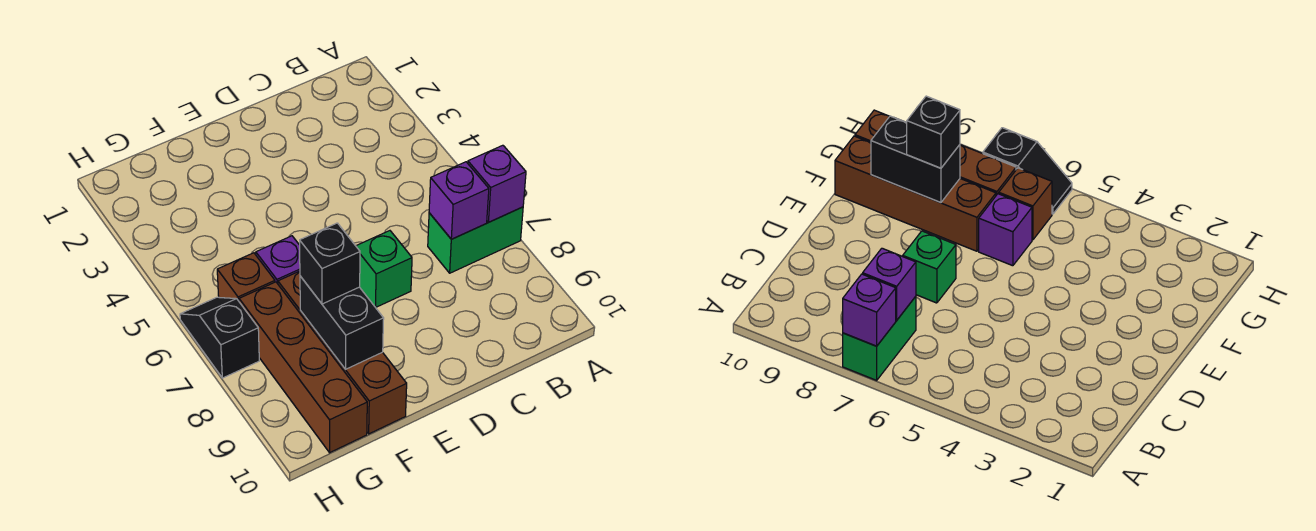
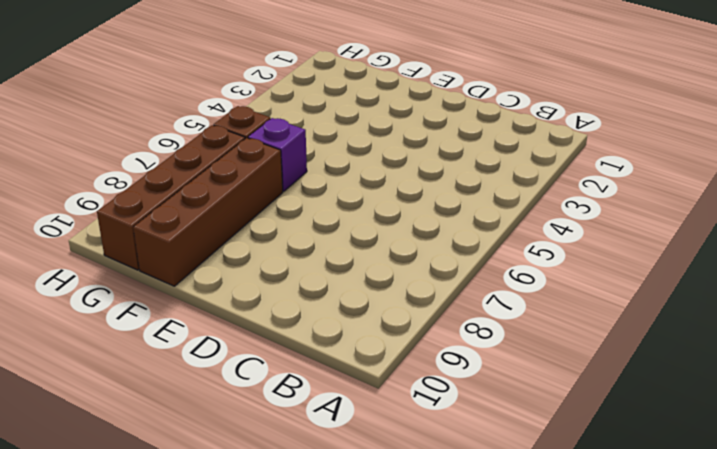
none -> green 1x2 brick [428,207,523,273]
none -> green 1x1 brick [356,231,412,308]

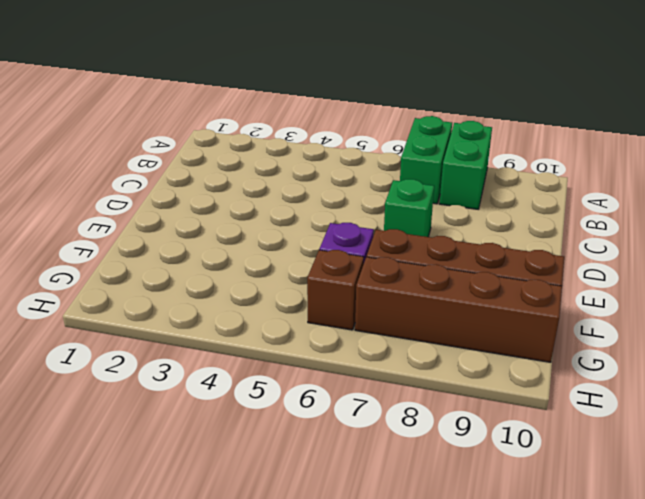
green 1x2 brick [439,121,492,209] -> none
none -> black 1x2 slope [180,297,259,378]
none -> purple 1x1 brick [468,145,526,222]

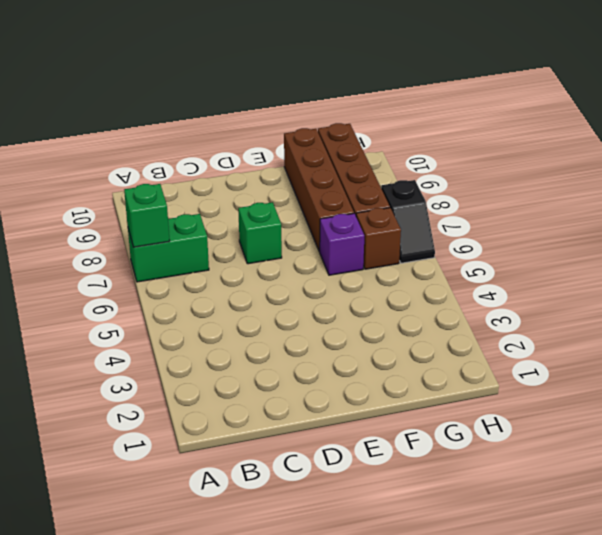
green 1x1 brick [124,184,170,247] -> purple 1x1 brick [468,145,526,222]
none -> purple 1x1 brick [429,162,489,239]
none -> black 1x2 brick [300,276,384,369]

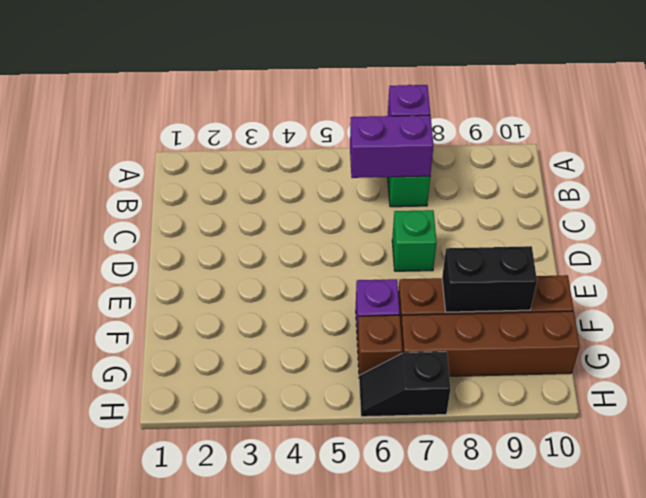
purple 1x2 brick [350,115,434,178] -> purple 1x1 brick [429,162,489,239]
none -> black 1x1 brick [300,223,360,304]

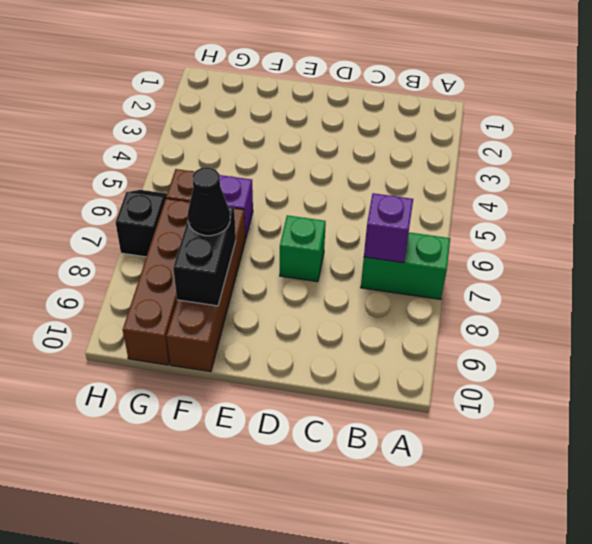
black 1x1 cone [188,167,230,236] -> black 1x1 brick [300,223,360,304]
none -> purple 1x1 brick [468,145,526,222]

